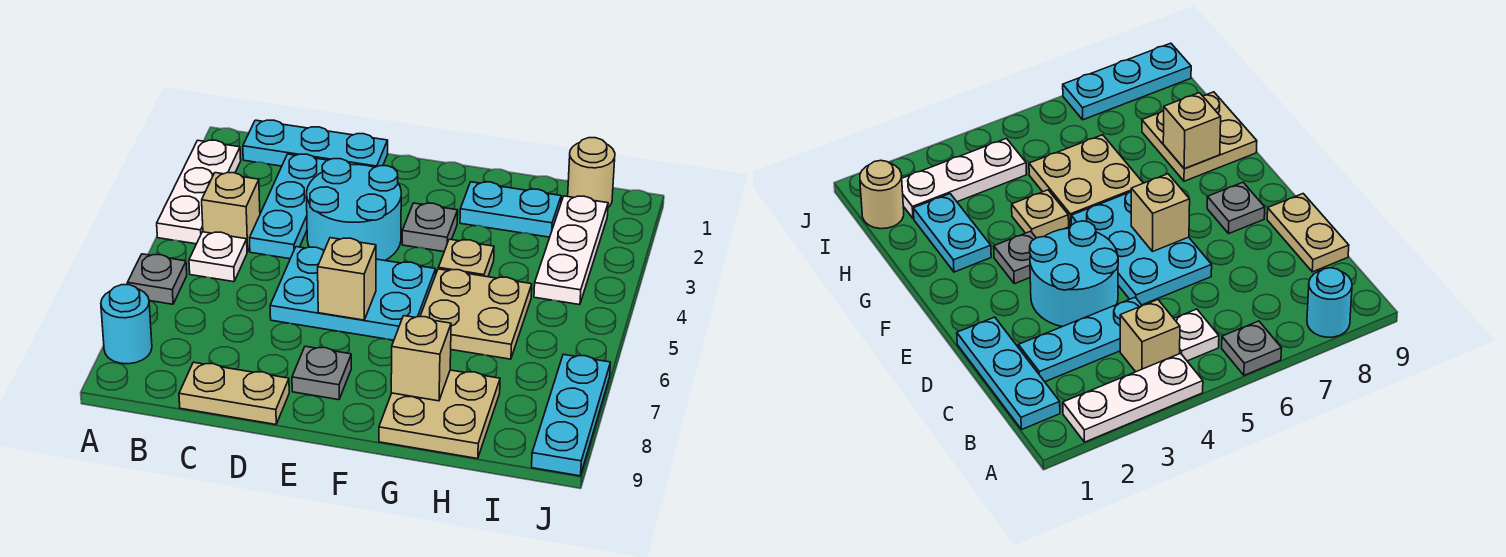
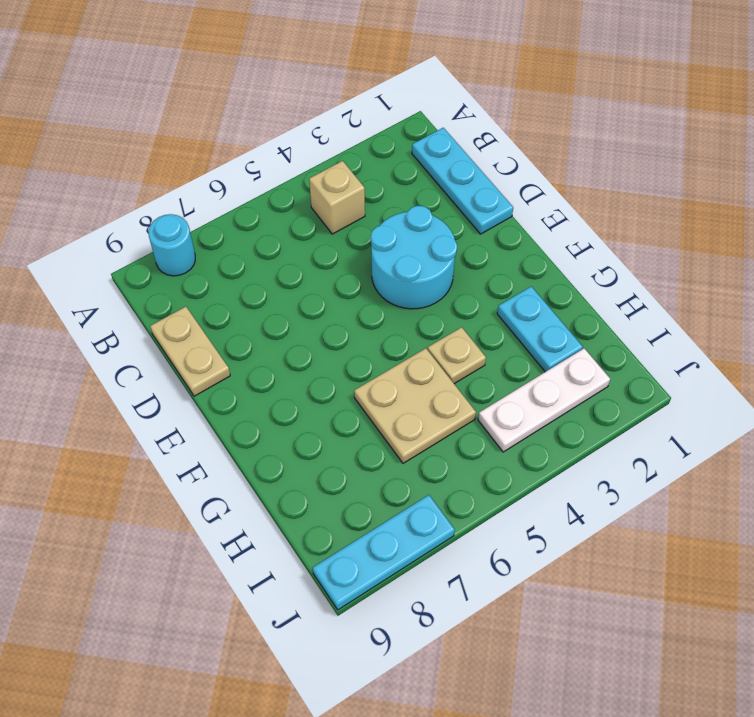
none -> white 1x3 plate [157,140,241,244]
none -> grey 1x1 plate [127,254,187,304]
none -> white 1x1 plate [189,232,247,282]

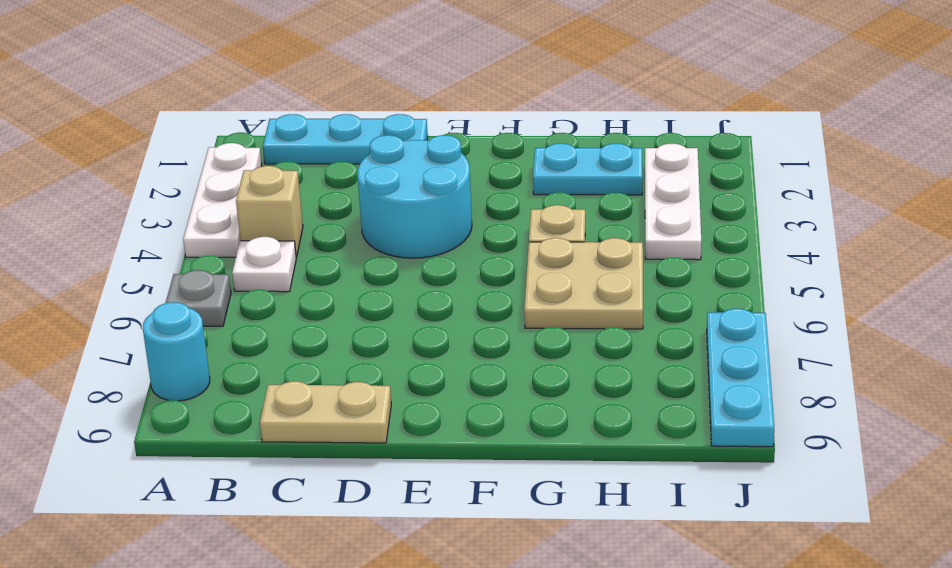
none -> cyan 1x3 plate [250,154,328,259]
none -> cyan 2x3 plate [270,247,436,340]
none -> grey 1x1 plate [292,346,351,400]

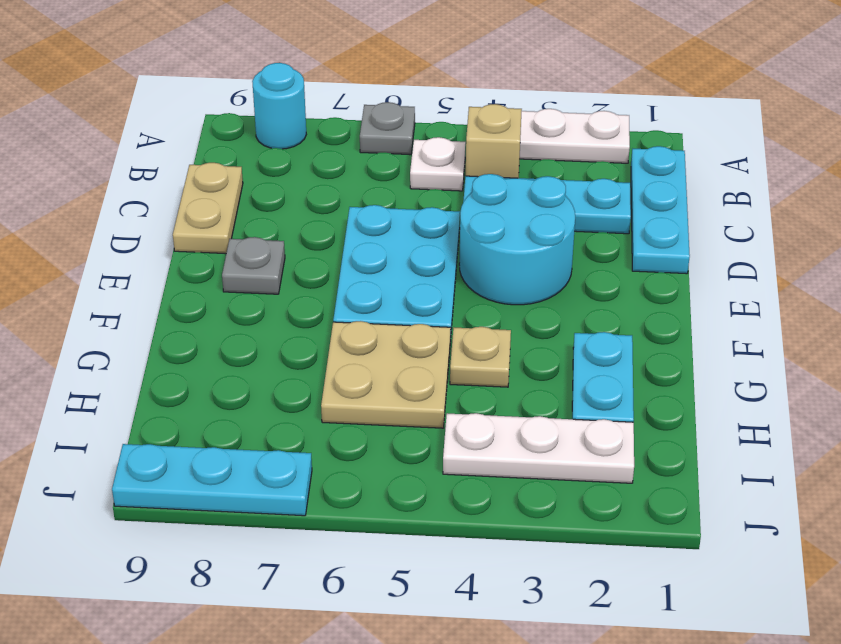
none -> grey 1x1 plate [402,203,458,252]
none -> tan 2x2 plate [379,370,500,459]
none -> tan 1x1 round brick [568,138,615,207]

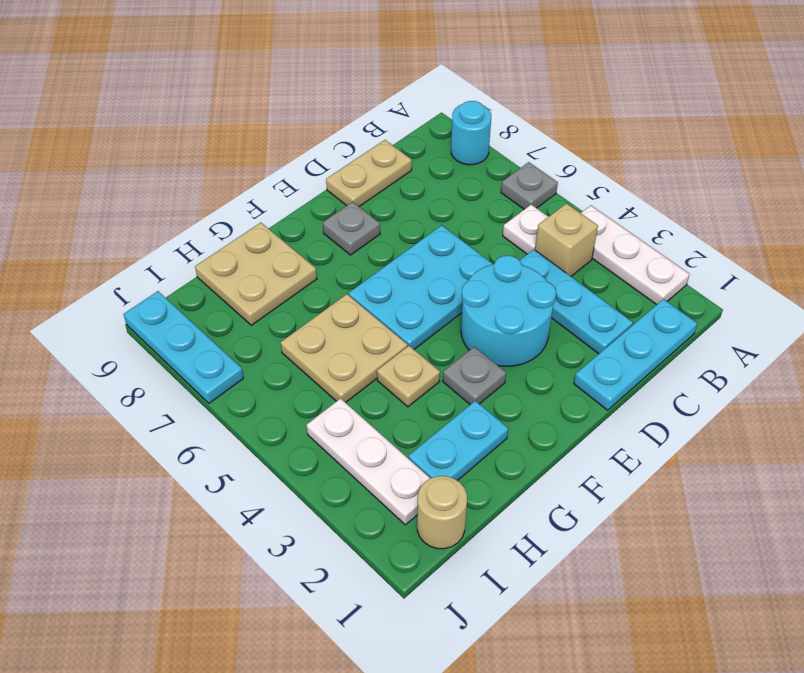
none -> tan 1x1 brick [318,238,376,320]
none -> tan 1x1 brick [391,316,451,401]

